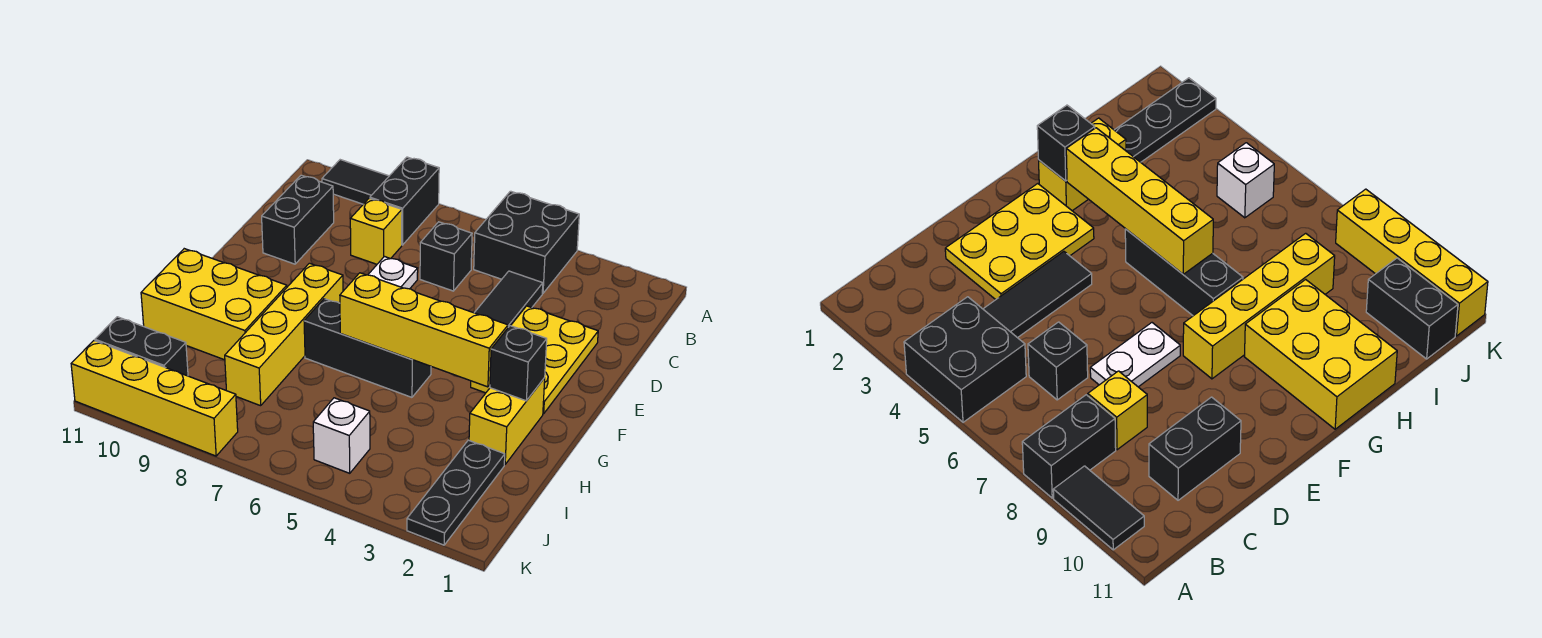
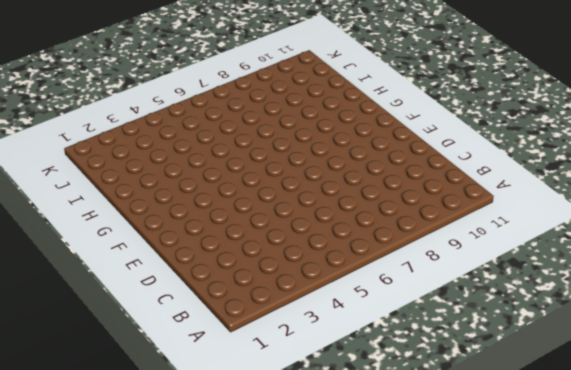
none -> black 2x2 brick [474,191,579,293]
none -> black 1x2 brick [370,157,439,245]
none -> black 1x2 tile [322,160,389,204]

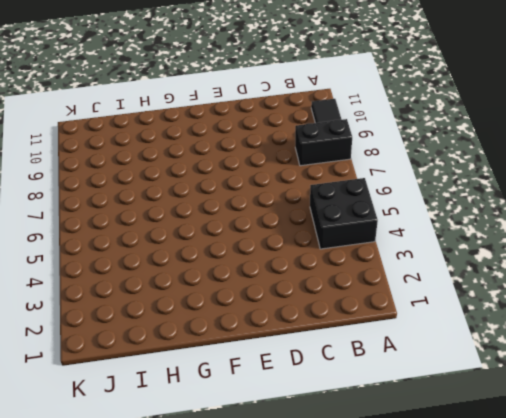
none -> black 1x3 tile [475,271,543,327]
none -> black 1x1 brick [420,222,472,291]
none -> yellow 1x1 brick [350,198,402,264]

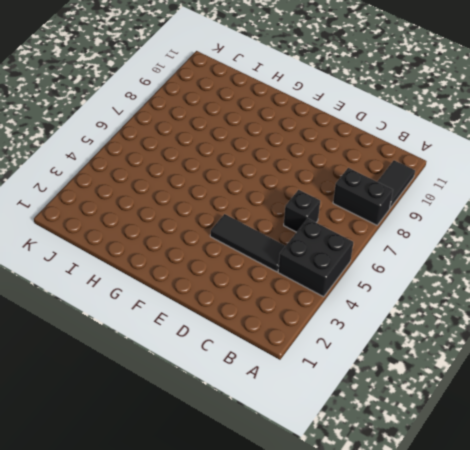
none -> yellow 1x1 brick [350,198,402,264]
none -> black 1x2 brick [262,175,334,264]
none -> yellow 2x3 plate [471,306,598,414]

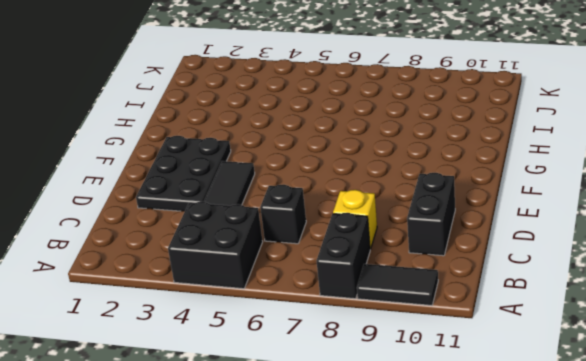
black 2x3 plate [136,136,231,211] -> yellow 2x3 plate [471,306,598,414]
none -> white 1x2 plate [368,257,418,289]
none -> yellow 1x4 brick [225,263,343,406]
none -> yellow 1x2 brick [469,378,545,465]

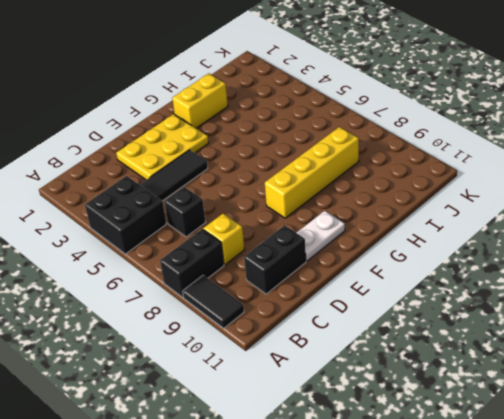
white 1x2 plate [297,211,345,261] -> white 1x2 plate moved to [368,257,418,289]
none -> black 1x3 brick [304,299,431,397]
none -> yellow 2x3 brick [141,249,287,360]
none -> black 1x3 plate [407,440,505,545]

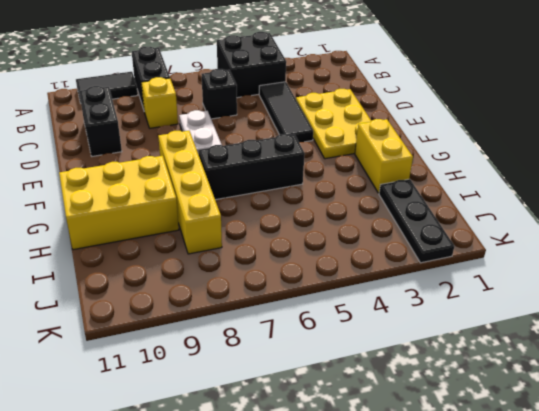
none -> white 1x1 brick [313,398,370,473]
none -> black 1x2 brick [95,317,188,376]
none -> yellow 1x4 brick [71,341,238,456]

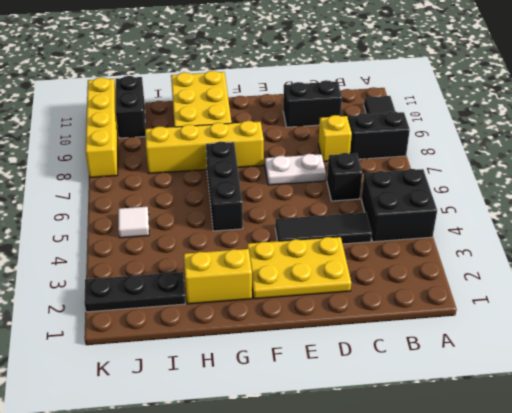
white 1x1 tile [118,207,149,238] -> white 1x1 brick [313,398,370,473]
none -> black 1x1 brick [490,326,547,401]
none -> yellow 1x4 brick [340,273,508,387]

